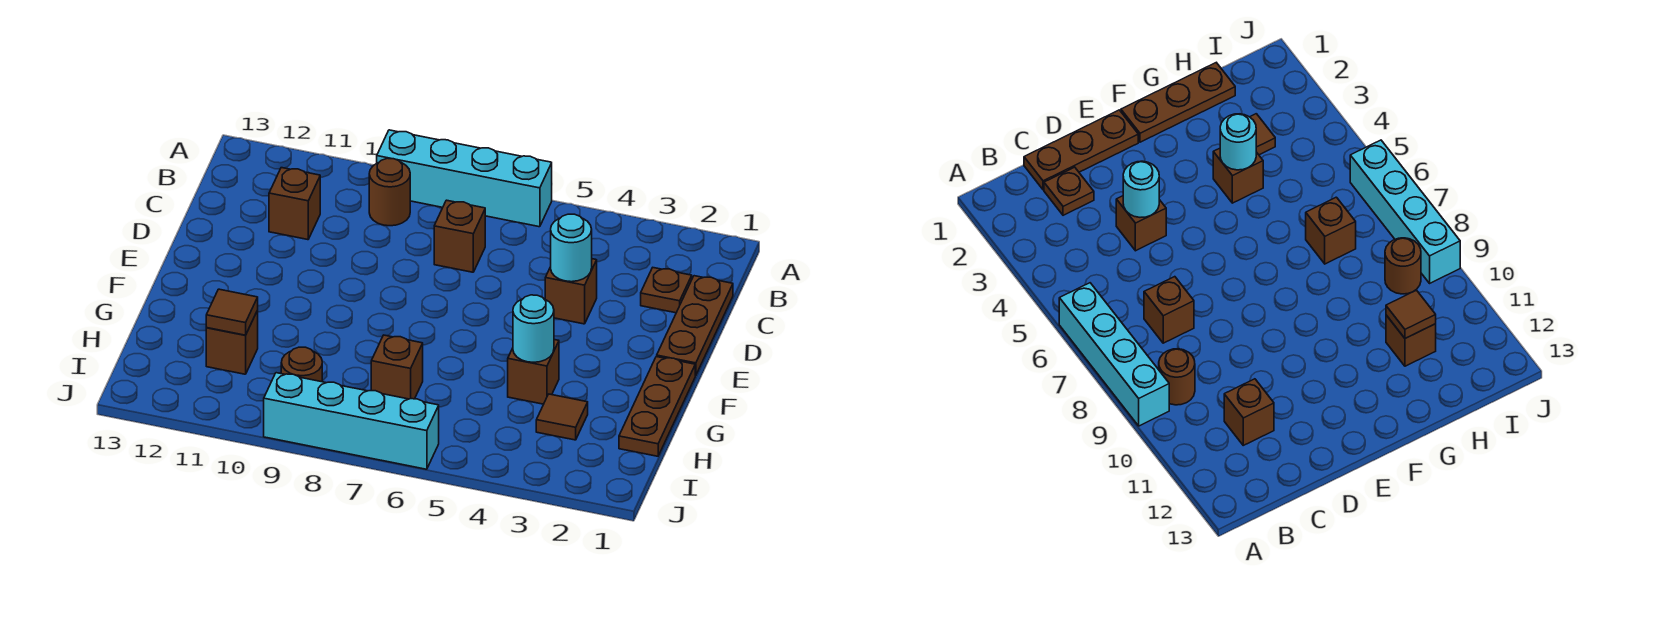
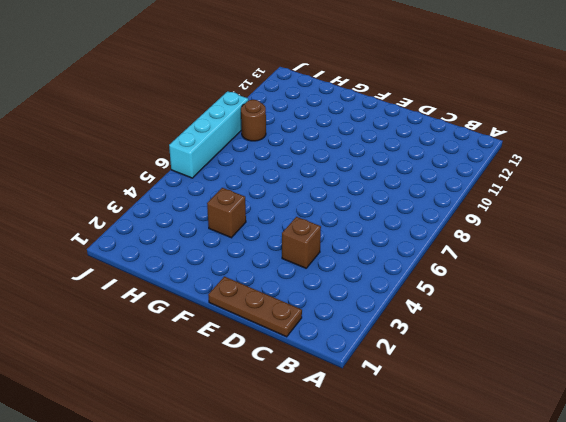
none -> cyan 1x4 brick [377,130,552,227]
none -> brown 1x1 round brick [369,158,410,226]
none -> brown 1x1 plate [641,268,692,313]

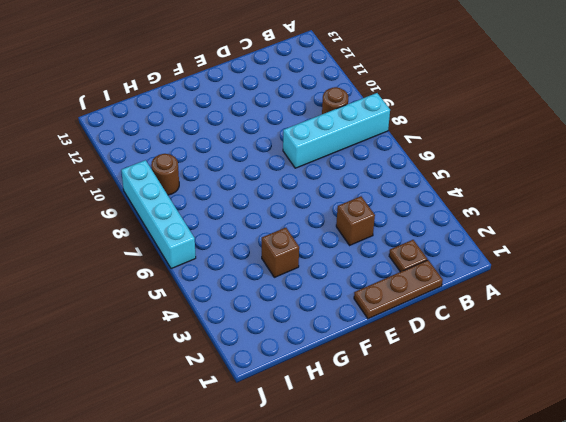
cyan 1x4 brick [283,93,390,168] -> cyan 1x4 brick turned to [377,130,552,227]
none -> brown 1x1 brick [434,200,485,272]
none -> brown 1x1 brick [269,168,320,240]
none -> brown 1x3 plate [619,357,695,456]

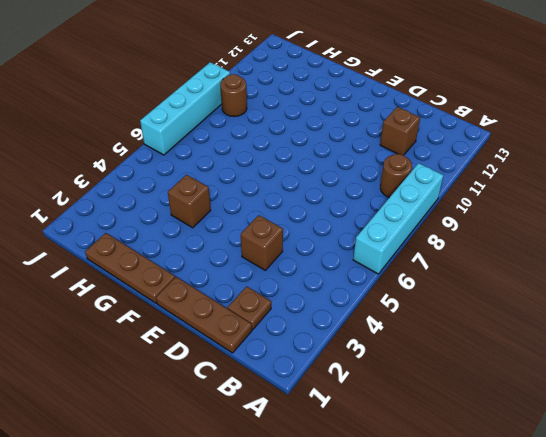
none -> brown 1x1 brick [434,200,485,272]
none -> brown 1x1 tile [536,394,588,440]
none -> brown 1x1 brick [371,335,423,399]

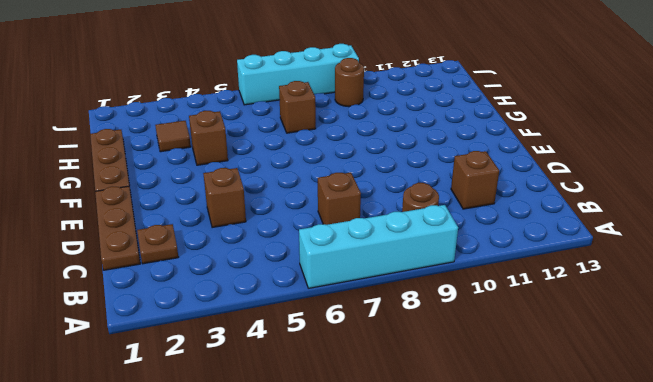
none -> brown 1x1 brick [206,311,258,374]
none -> cyan 1x1 round brick [551,214,592,282]
none -> cyan 1x1 round brick [513,295,554,362]

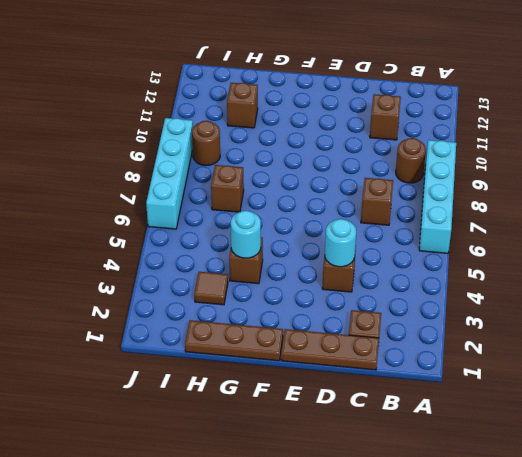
none -> brown 1x1 tile [206,289,258,335]

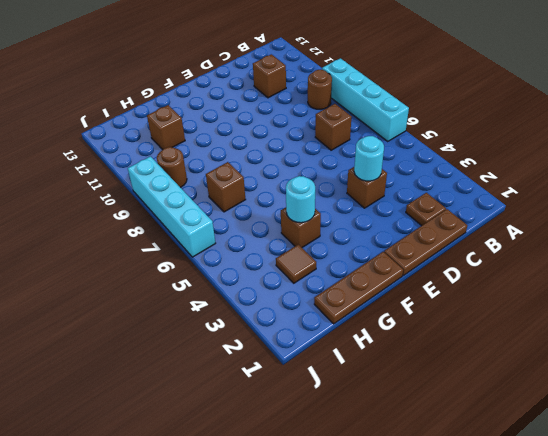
none -> brown 1x1 tile [206,289,258,335]

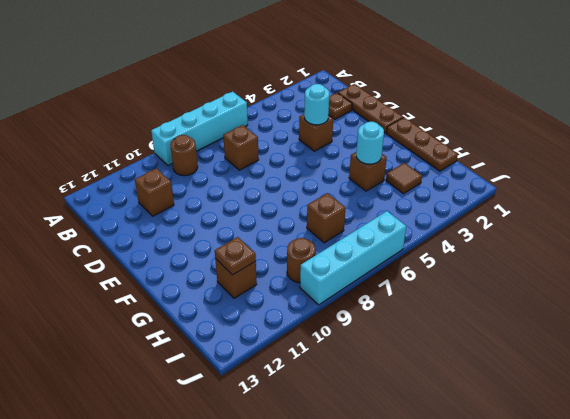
brown 1x1 plate [215,237,256,275] -> brown 1x1 tile [206,289,258,335]

